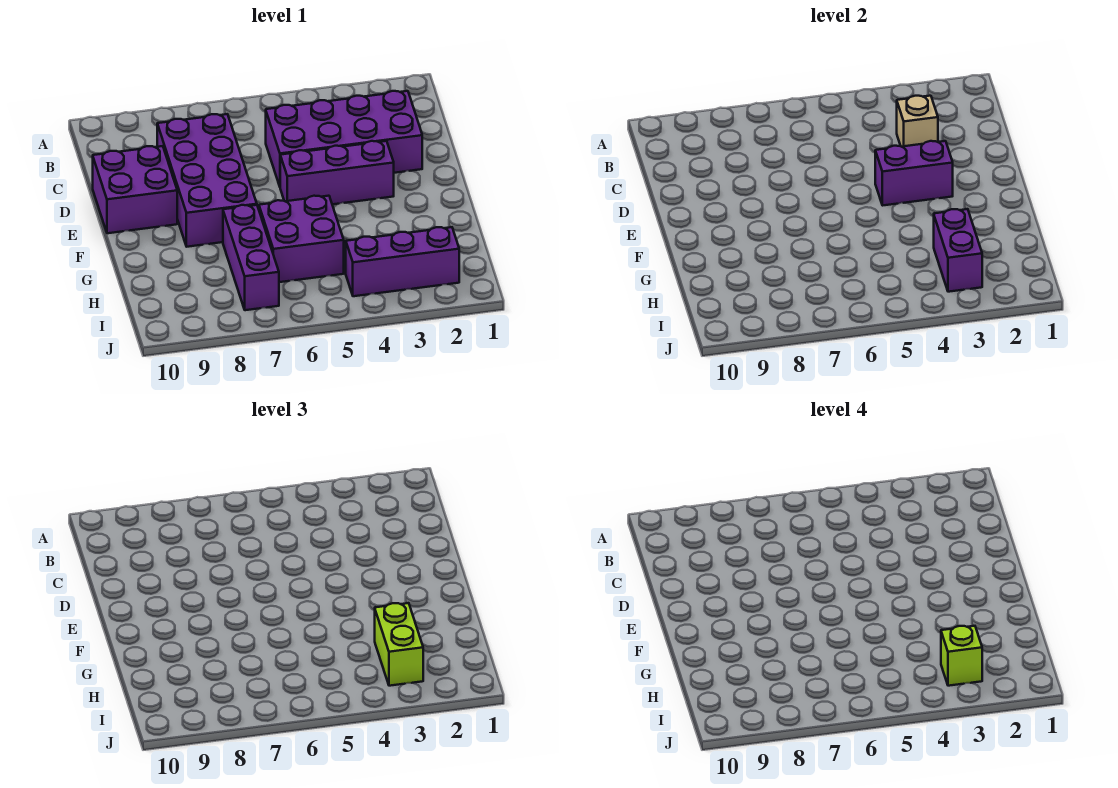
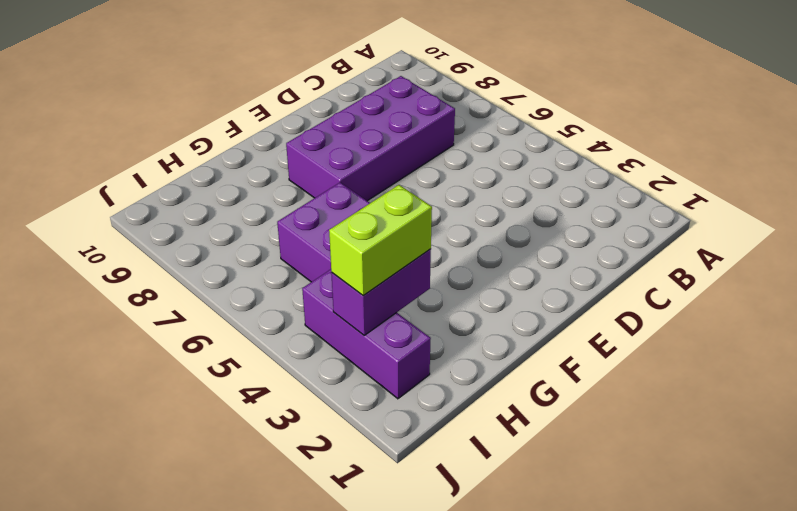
none -> purple 2x4 brick [266,91,422,186]
none -> purple 2x2 brick [93,146,177,233]
none -> purple 1x3 brick [280,141,394,204]

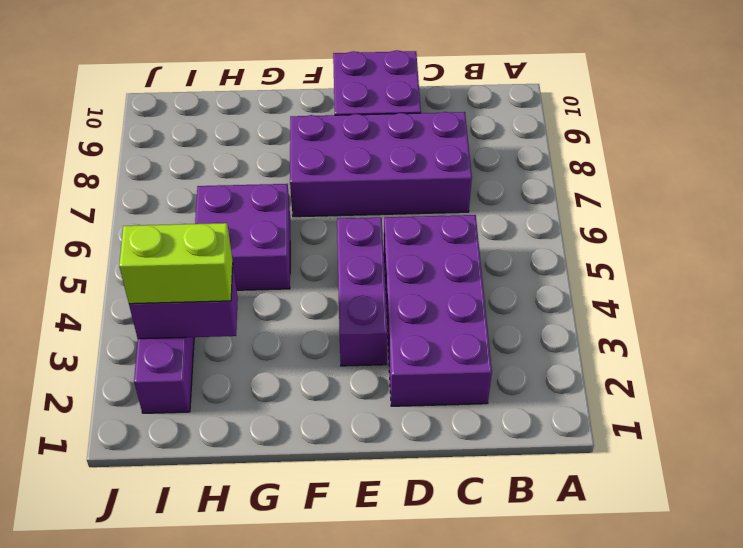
none -> purple 1x3 brick [223,205,279,310]
none -> tan 1x1 brick [897,96,938,147]
none -> purple 1x2 brick [875,141,953,205]

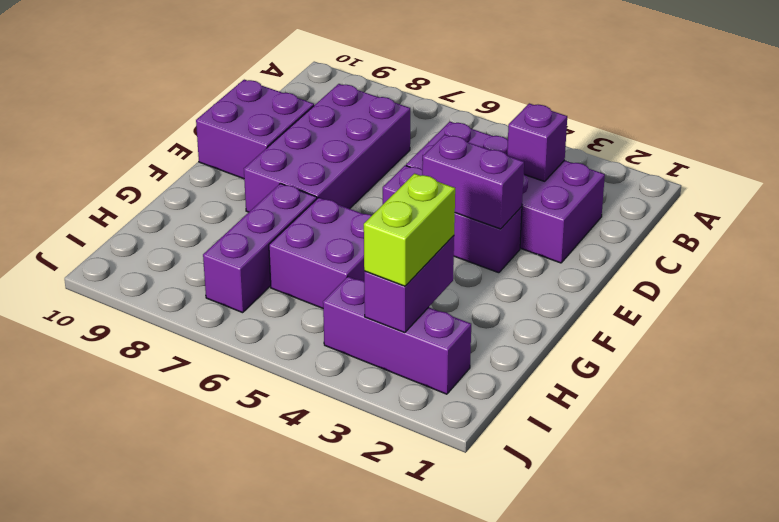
purple 1x1 brick [507,103,567,181] -> tan 1x1 brick [897,96,938,147]
none -> lime 1x1 brick [941,626,982,686]

